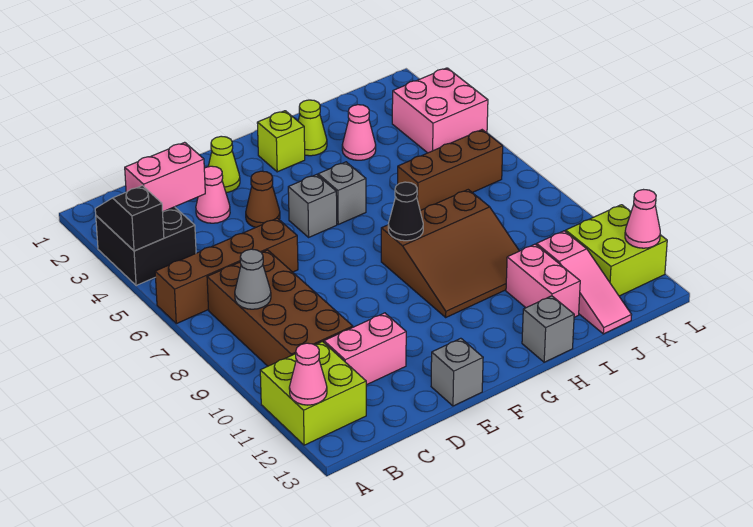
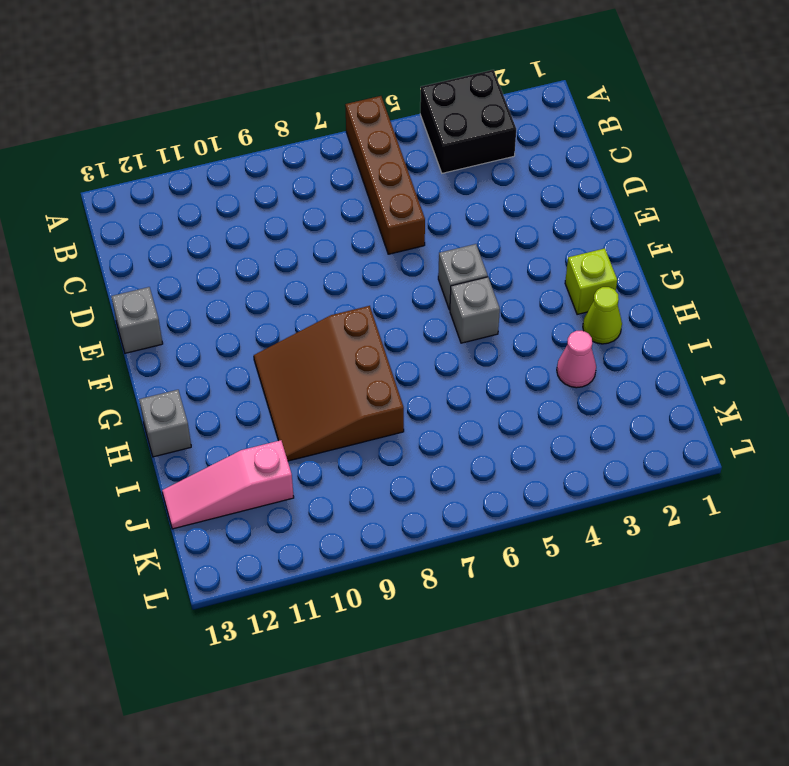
none -> lime 2x2 brick [260,342,366,445]
none -> brown 2x4 brick [207,250,353,366]
none -> pink 1x2 brick [324,313,406,385]

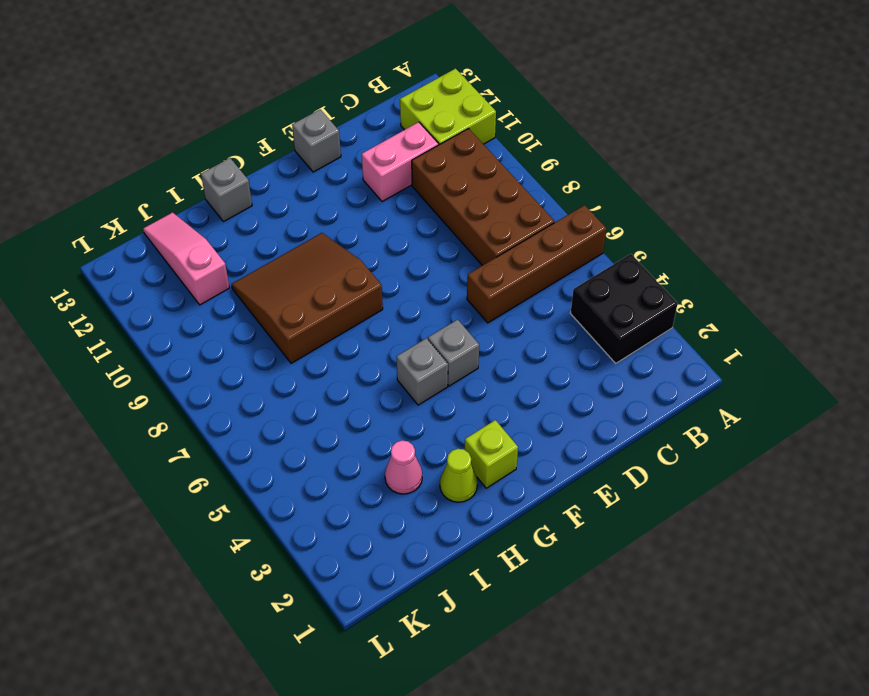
none -> pink 1x1 cone [196,166,230,223]
none -> lime 1x1 cone [208,136,240,193]
none -> brown 1x1 cone [246,171,280,227]

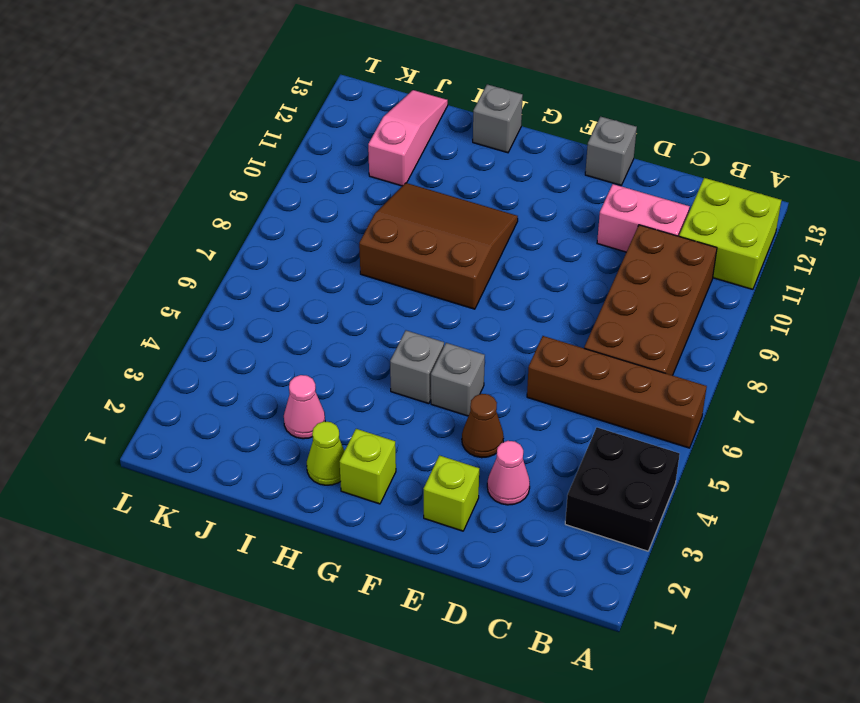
lime 1x1 brick [423,455,479,531] -> lime 1x1 cone [208,136,240,193]
none -> brown 1x3 brick [398,130,503,210]
none -> pink 1x2 brick [506,244,580,317]
none -> pink 2x2 brick [392,68,488,153]

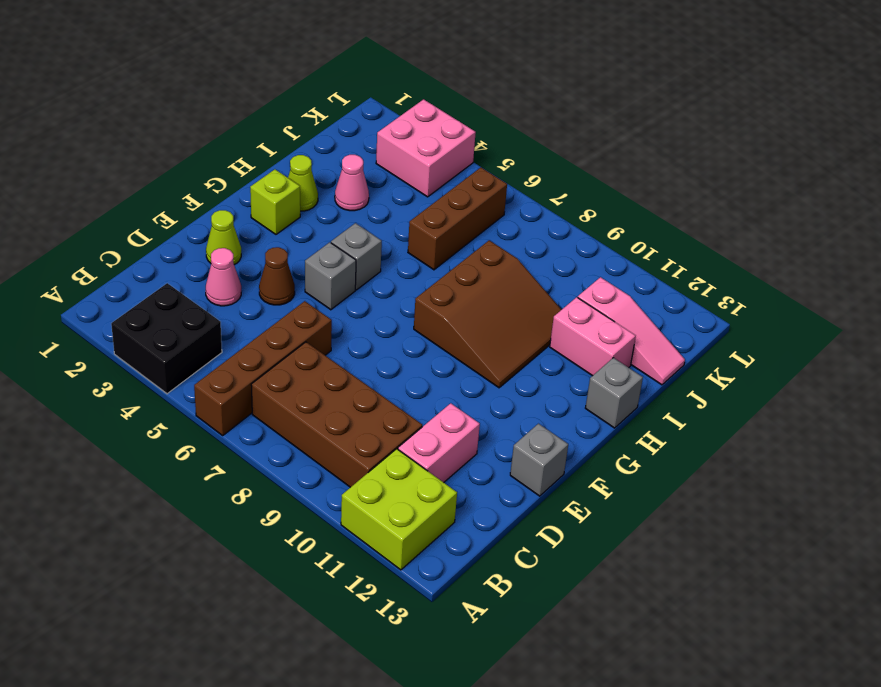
none -> lime 2x2 brick [566,205,667,296]
none -> black 1x2 slope [95,186,164,251]
none -> pink 1x1 cone [289,343,327,405]

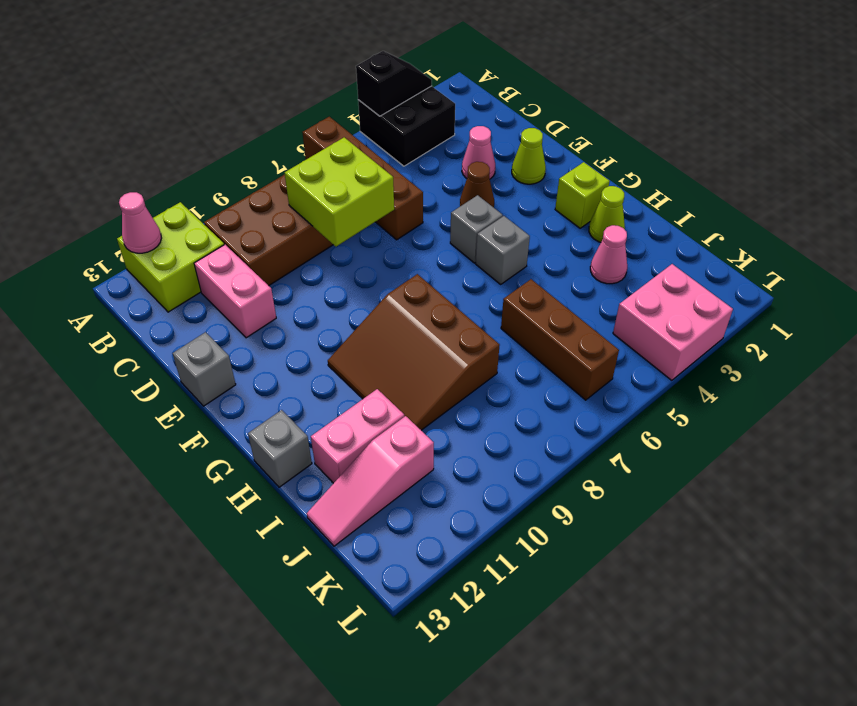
lime 2x2 brick [285,137,394,247] -> lime 2x2 brick moved to [566,205,667,296]
none -> pink 1x2 brick [125,142,205,212]
none -> grey 1x1 cone [235,249,271,309]
none -> black 1x1 cone [388,182,423,241]

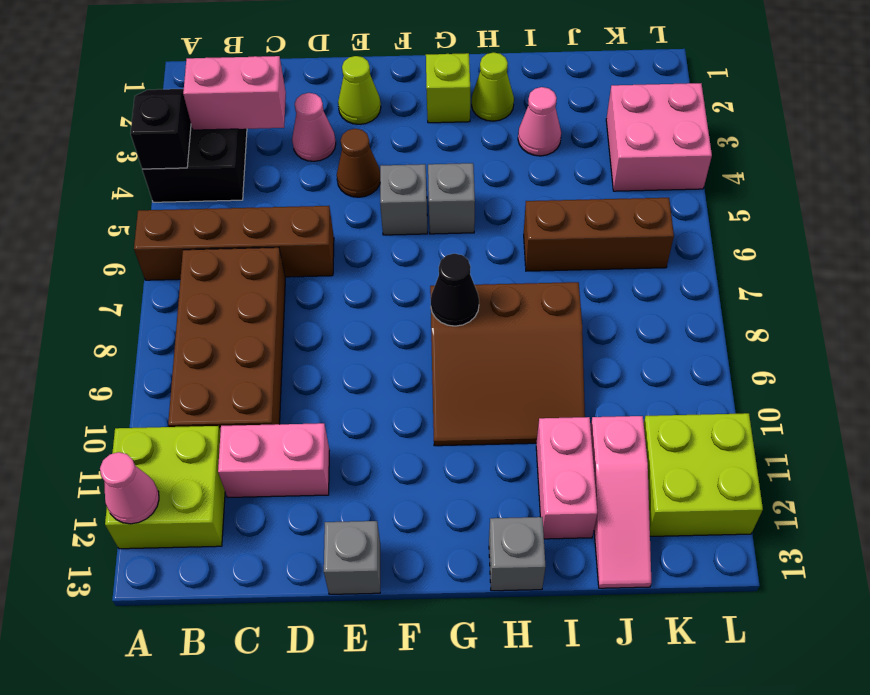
none -> grey 1x1 cone [235,249,271,309]
none -> pink 1x1 cone [625,190,660,248]

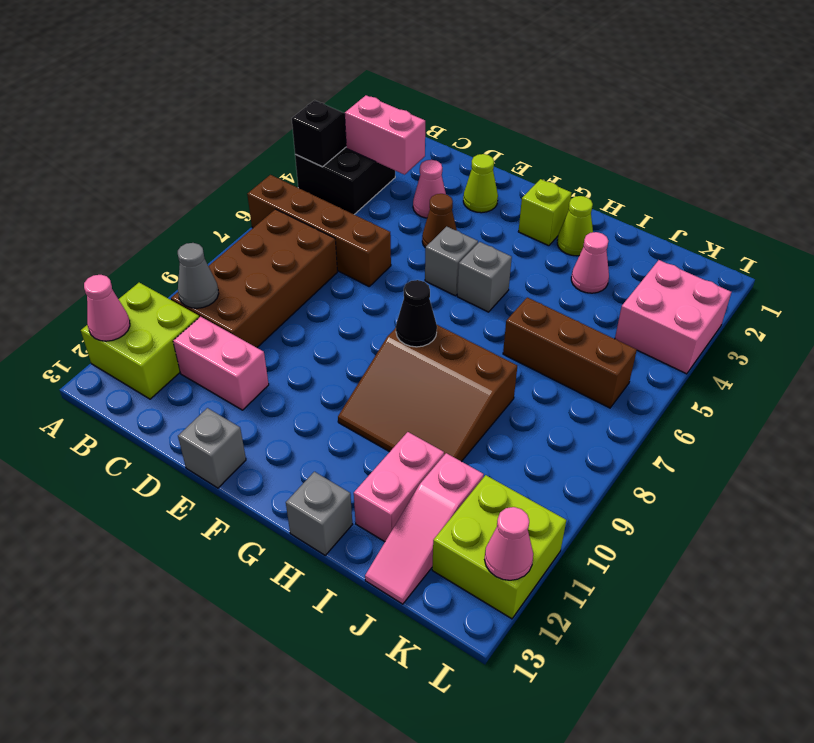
grey 1x1 cone [178,243,219,308] -> grey 1x1 cone moved to [235,249,271,309]

